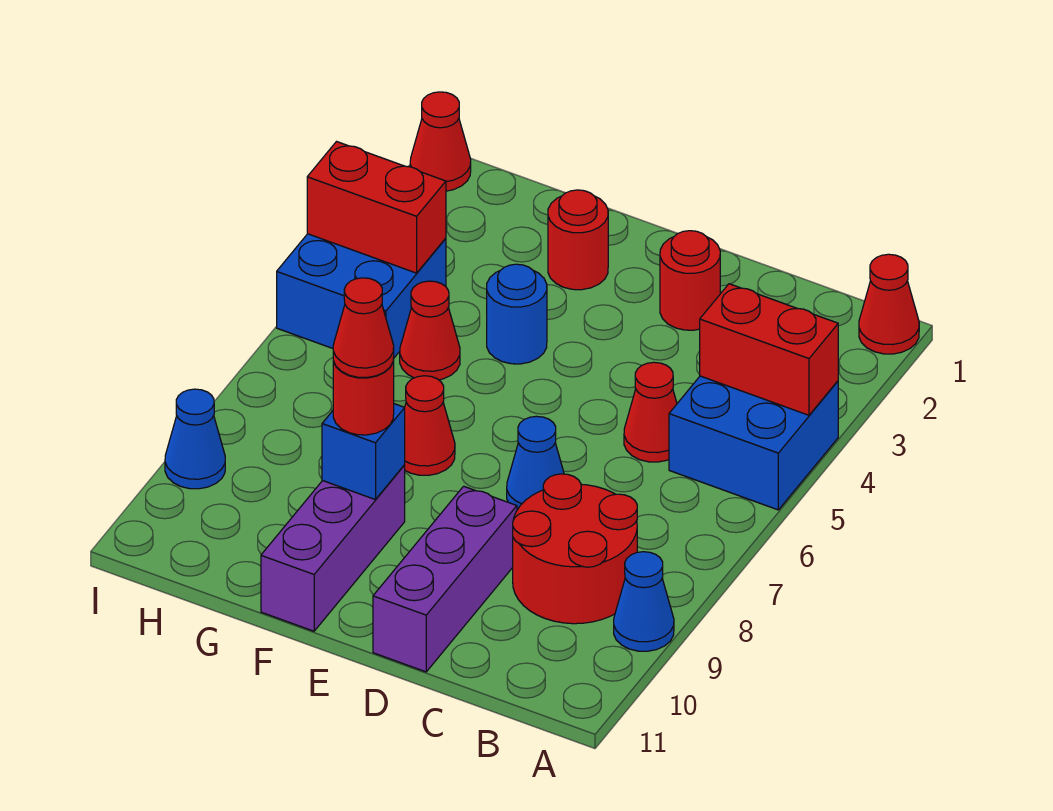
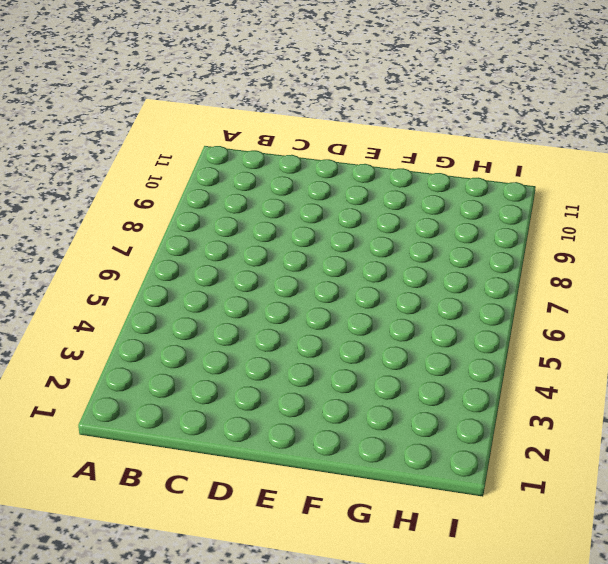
none -> red 1x1 cone [859,254,919,354]
none -> blue 2x2 brick [669,376,838,510]
none -> blue 1x1 cone [614,552,674,651]

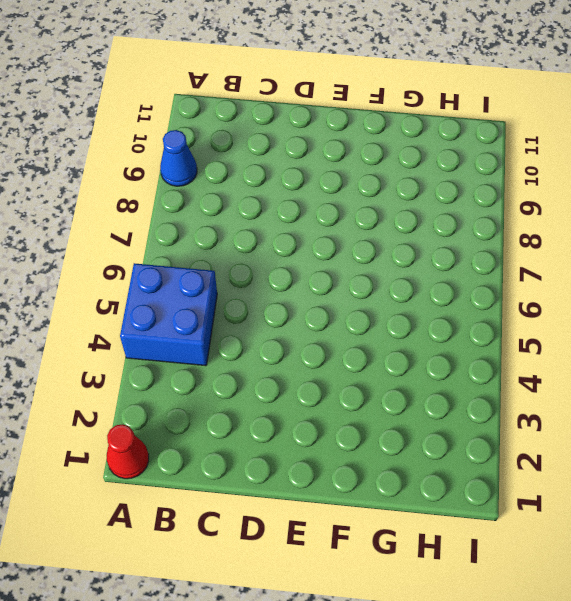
none -> red 2x2 round brick [513,474,637,624]
none -> red 1x1 cone [624,362,677,462]
none -> red 1x1 round brick [660,231,720,330]

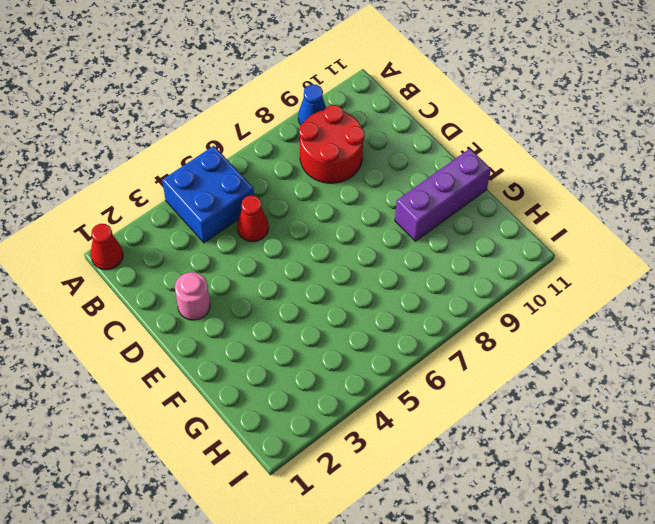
pink 1x1 round brick [175,272,210,320] -> red 1x1 round brick [660,231,720,330]
none -> blue 1x1 cone [507,416,564,510]
none -> purple 1x3 brick [373,486,517,672]
none -> red 1x1 round brick [548,190,608,290]

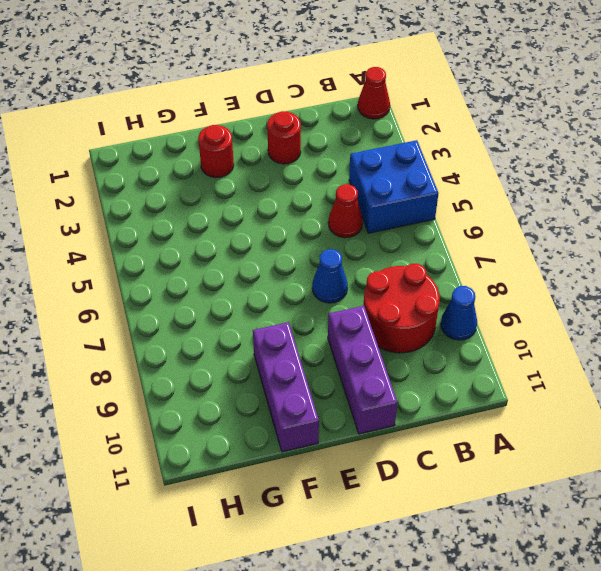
none -> blue 1x1 round brick [487,264,547,364]
none -> red 1x1 cone [405,376,455,475]
none -> red 1x1 cone [400,281,460,380]

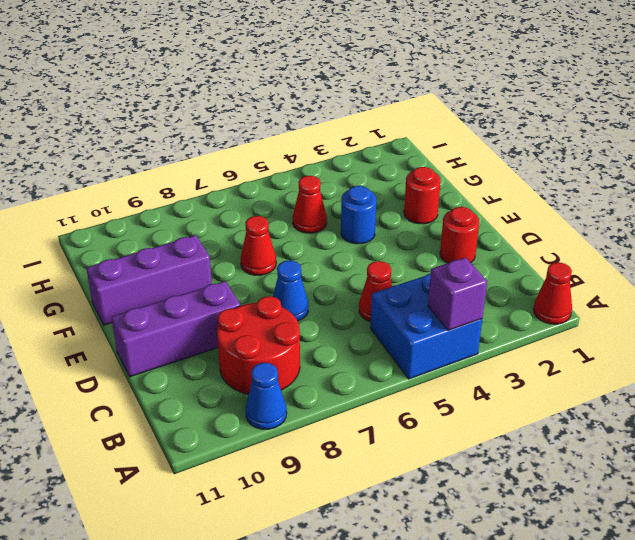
purple 1x1 brick [428,257,487,331] -> red 1x2 brick [700,284,838,415]
none -> blue 2x2 brick [277,234,446,358]
none -> red 1x1 cone [410,92,471,191]
none -> blue 1x1 cone [165,389,225,489]

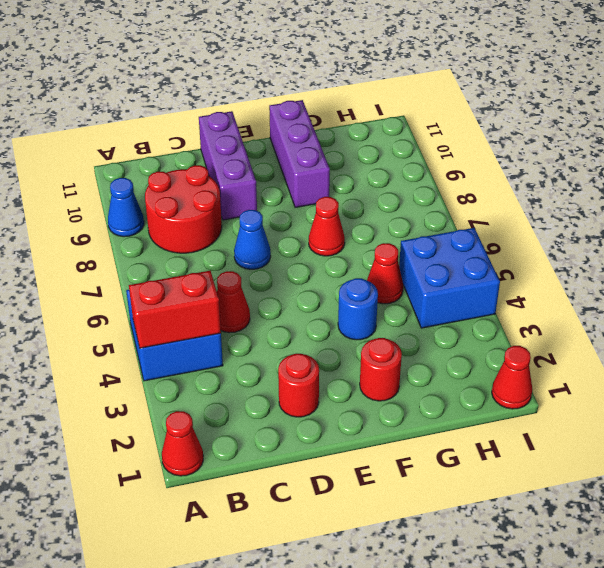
none -> blue 1x1 cone [165,389,225,489]
none -> blue 1x1 brick [322,404,405,500]
none -> red 1x2 brick [307,142,446,273]

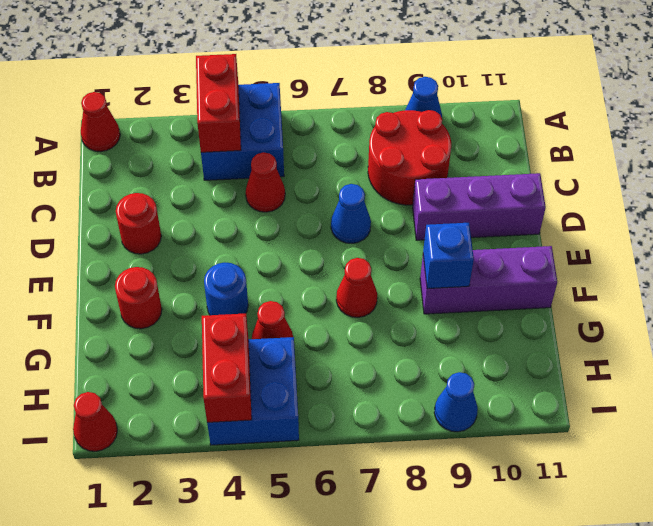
none -> red 1x1 round brick [333,358,394,435]
none -> red 1x1 cone [333,278,394,377]

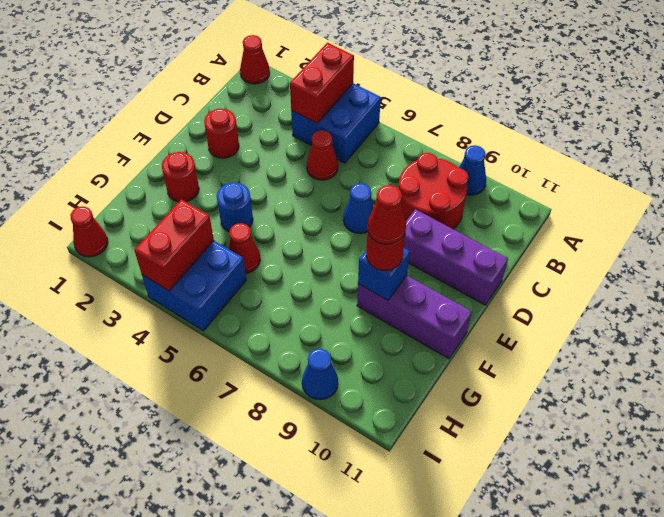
none -> red 1x1 cone [405,376,455,475]

